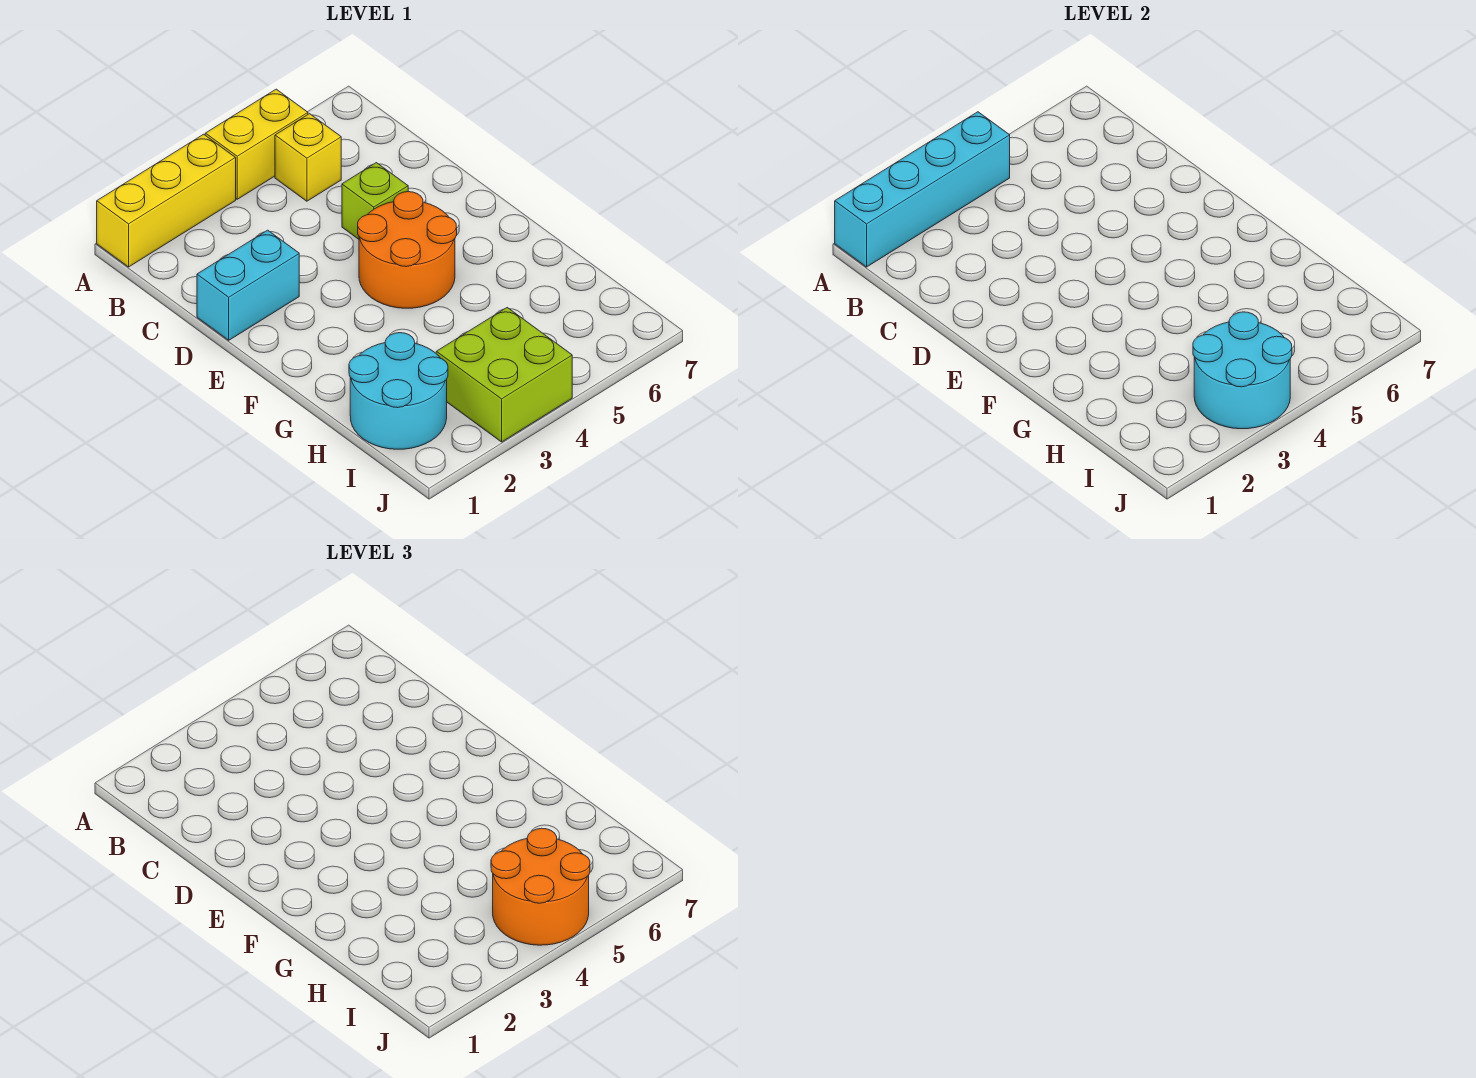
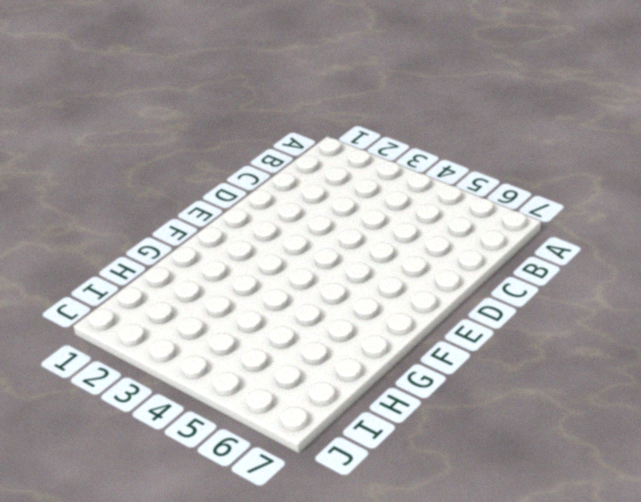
none -> yellow 1x3 brick [97,134,236,267]
none -> yellow 1x2 brick [205,89,308,199]

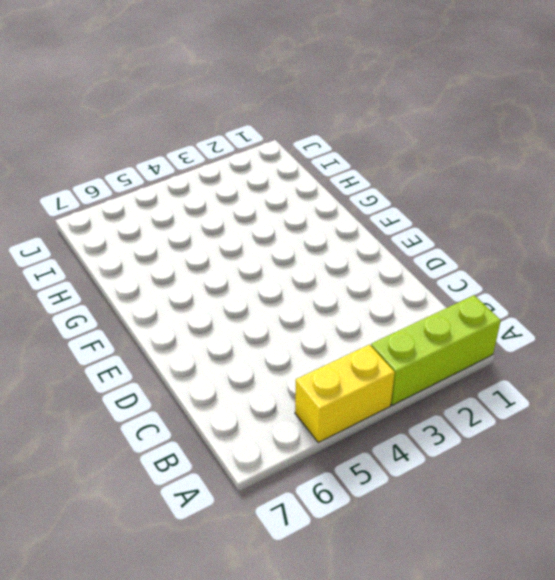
lime 1x3 brick [371,295,501,405] -> yellow 1x3 brick [97,134,236,267]
none -> yellow 1x1 brick [275,114,341,201]
none -> cyan 1x2 brick [197,230,299,340]

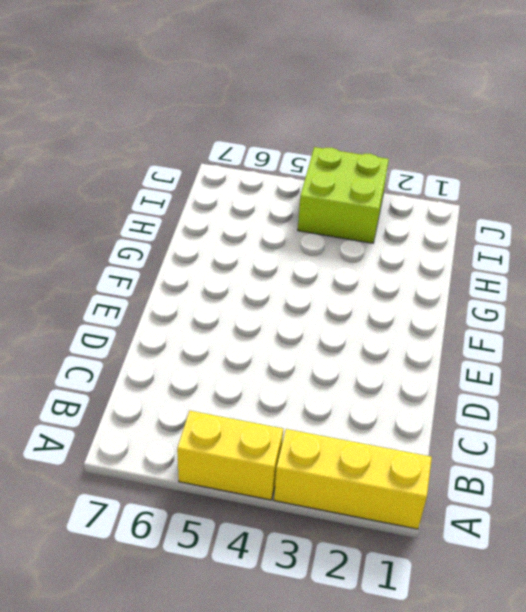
none -> yellow 1x1 brick [275,114,341,201]
none -> cyan 1x2 brick [197,230,299,340]

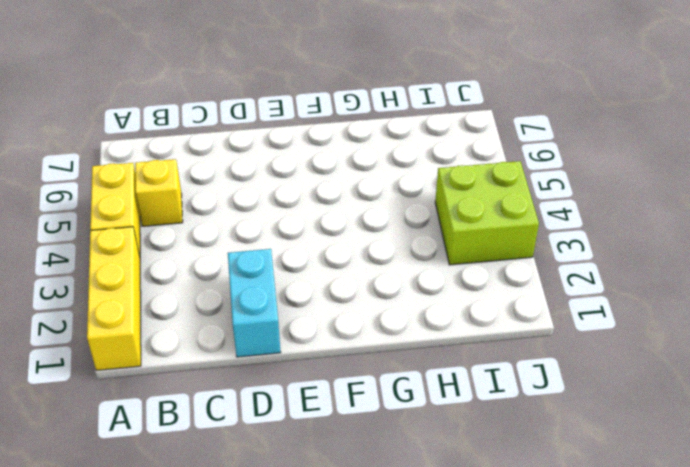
none -> lime 1x1 brick [342,163,408,239]
none -> orange 2x2 round brick [358,192,457,308]

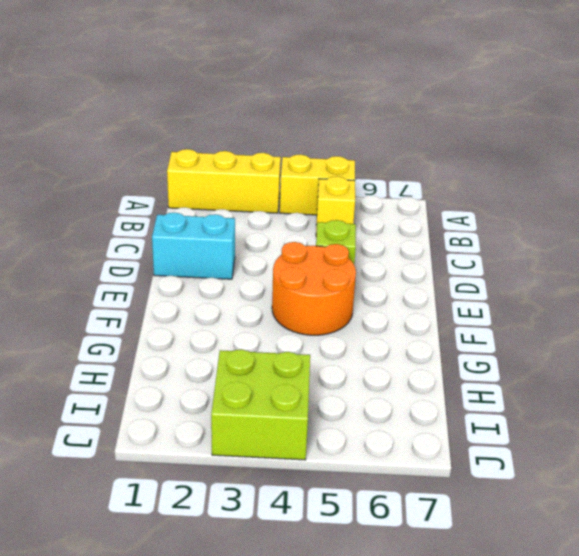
none -> cyan 2x2 round brick [349,333,448,449]
none -> cyan 1x4 brick [835,112,1010,267]

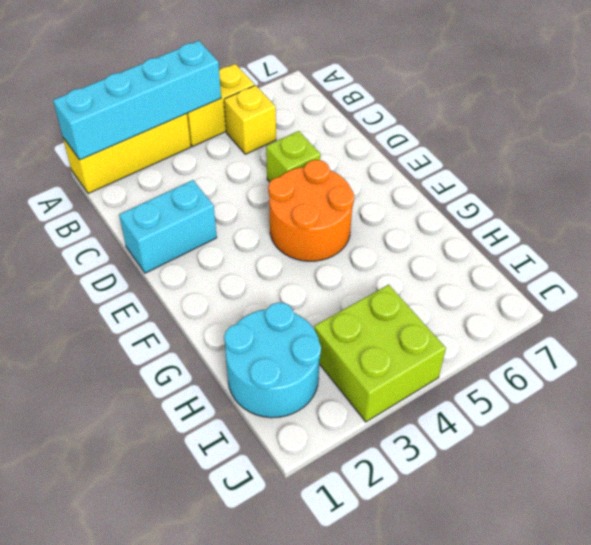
none -> cyan 2x2 round brick [1193,312,1292,429]
none -> orange 2x2 round brick [491,828,590,945]

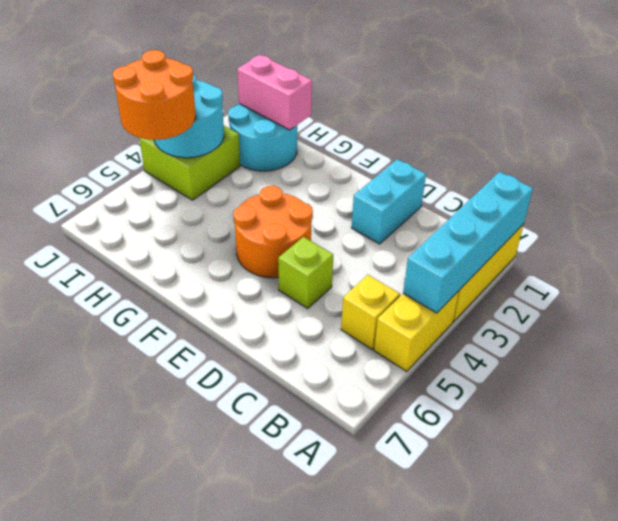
pink 1x2 brick [237,55,312,130] -> none

